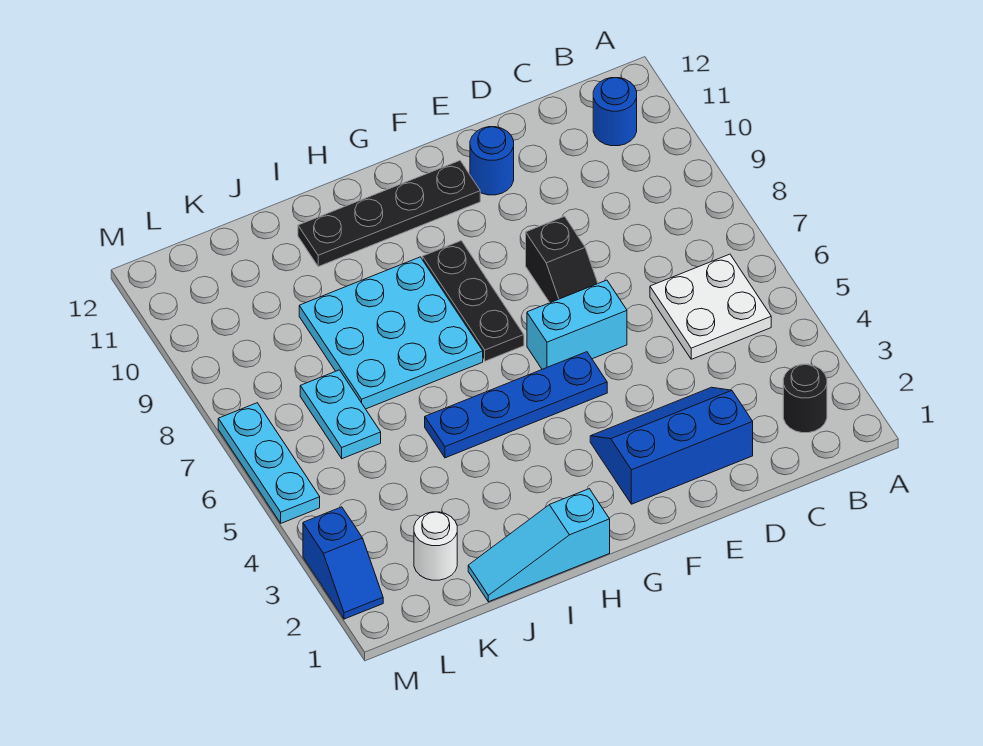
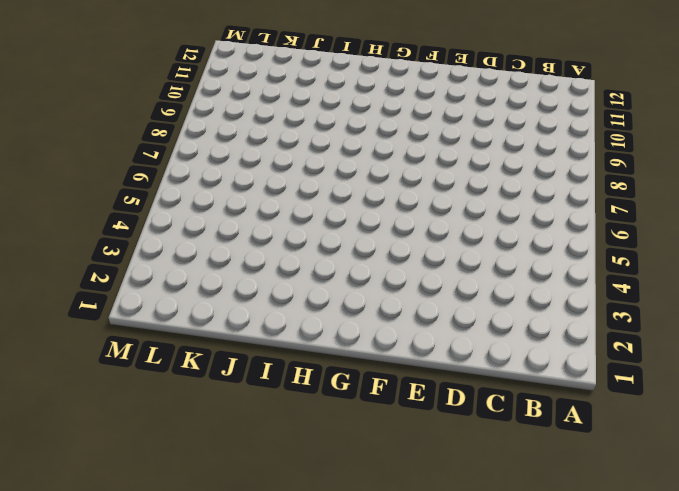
none -> black 1x1 round brick [783,364,827,433]
none -> white 2x2 plate [650,254,771,359]
none -> blue 1x1 round brick [593,78,637,146]

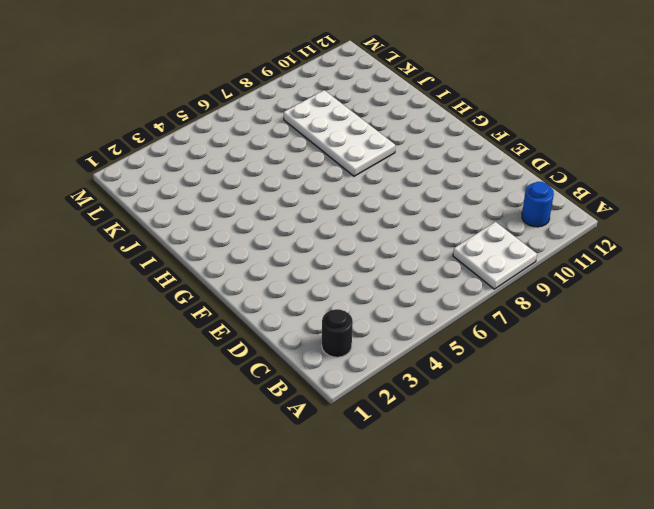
white 2x2 plate [453,222,537,289] -> white 2x2 plate moved to [650,254,771,359]
white 2x4 plate [284,90,395,176] -> cyan 3x3 plate [299,257,483,409]
none -> blue 2x3 slope [590,387,753,504]
none -> cyan 1x2 brick [527,280,627,369]
none -> black 1x2 slope [526,216,598,303]

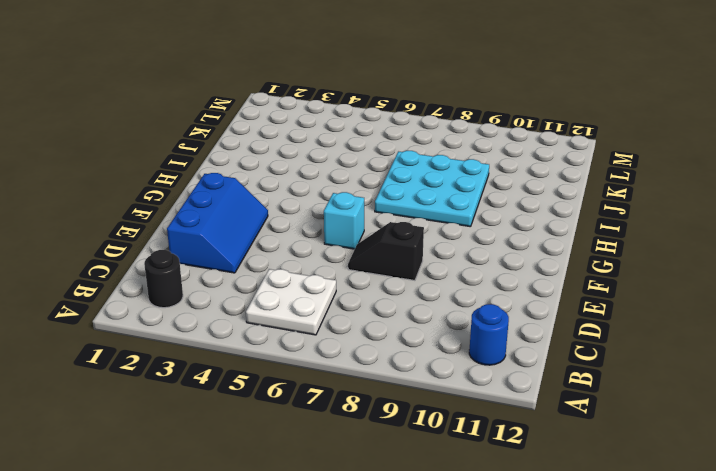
cyan 1x1 brick [324,192,364,249] -> cyan 1x2 brick [527,280,627,369]
none -> blue 1x1 round brick [470,127,514,195]
none -> blue 1x4 plate [425,352,607,458]
none -> black 1x4 plate [298,161,480,267]

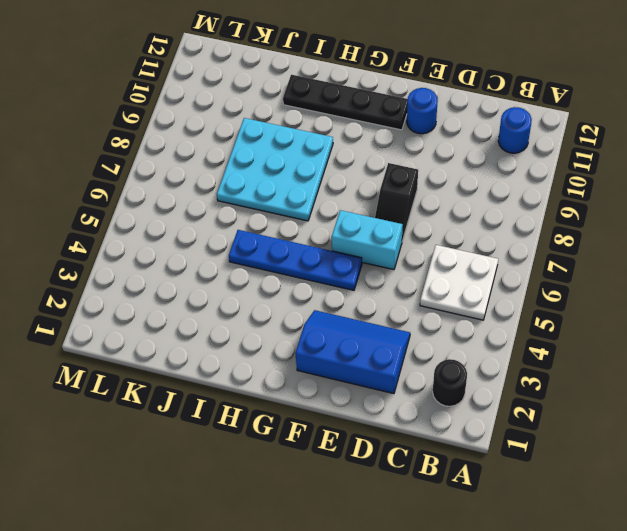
none -> black 1x3 plate [422,241,524,361]
none -> cyan 1x3 slope [468,489,610,602]
none -> white 1x1 round brick [414,512,457,580]

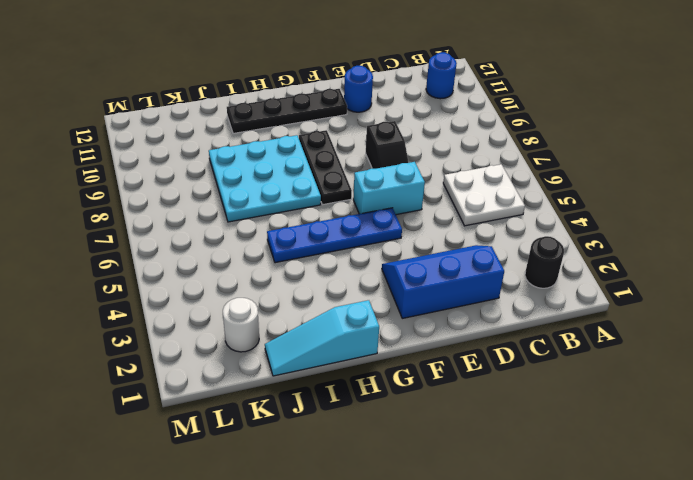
none -> cyan 1x2 plate [300,370,381,459]
none -> blue 1x2 slope [303,507,383,619]
none -> cyan 1x3 plate [218,403,320,523]

